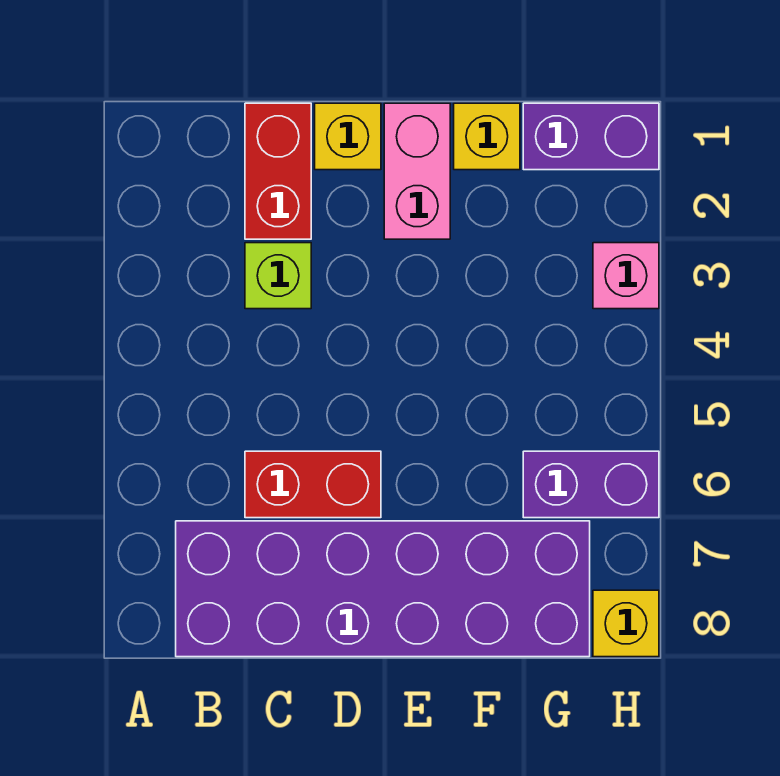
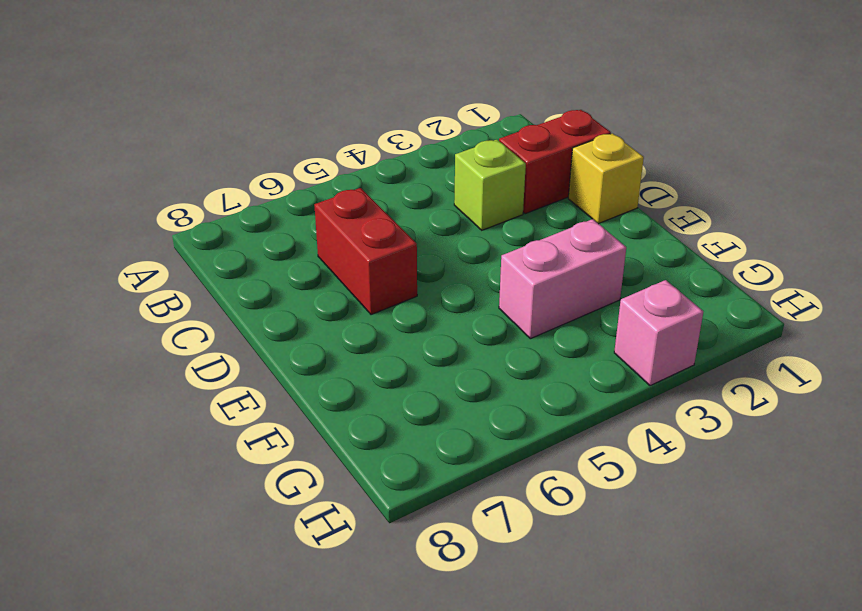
pink 1x2 brick [499,219,626,339] -> pink 1x2 brick moved to [384,103,450,239]
none -> purple 2x6 brick [176,521,590,657]
none -> yellow 1x1 brick [454,103,520,170]

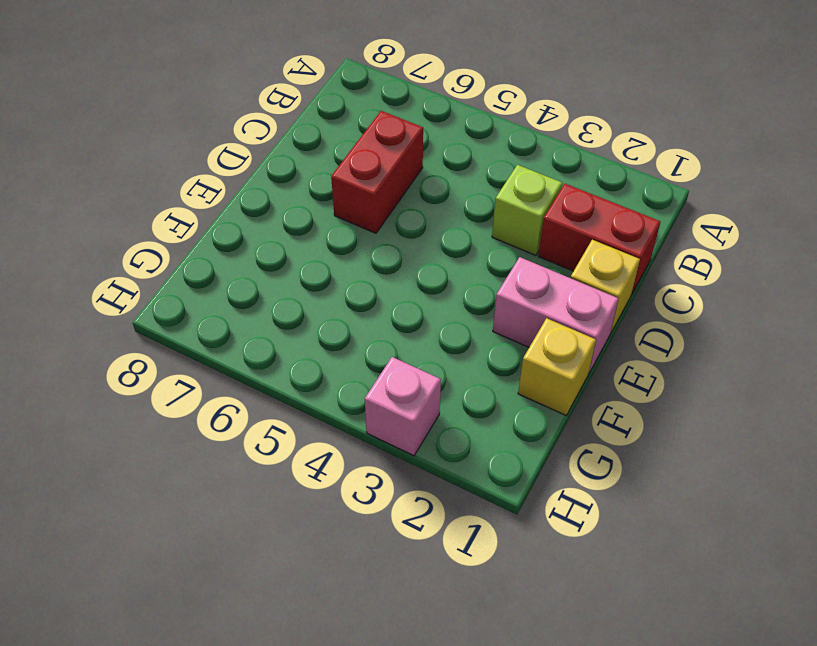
none -> purple 2x6 brick [176,521,590,657]
none -> purple 1x2 brick [523,103,659,170]

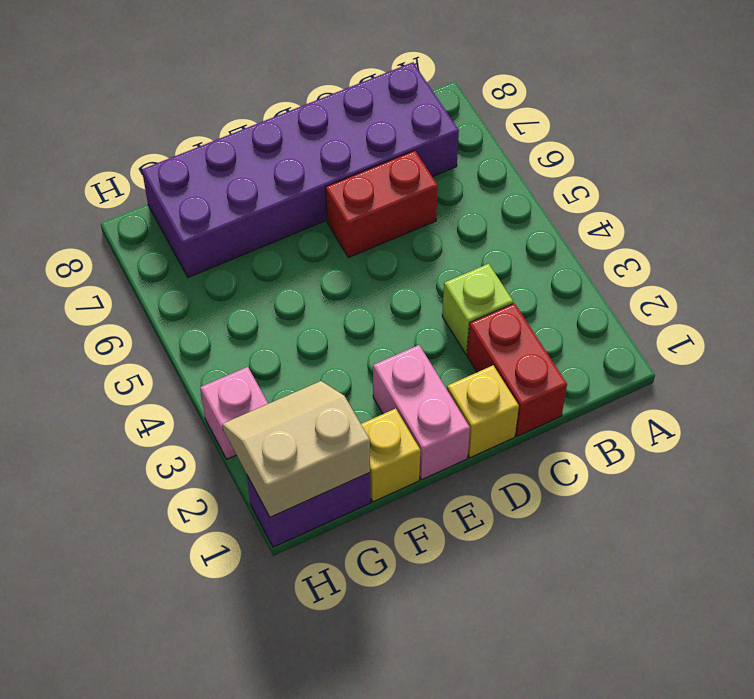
tan 2x2 slope [222,381,370,517] -> none
none -> purple 1x2 brick [523,451,659,518]
none -> yellow 1x1 brick [593,590,659,657]

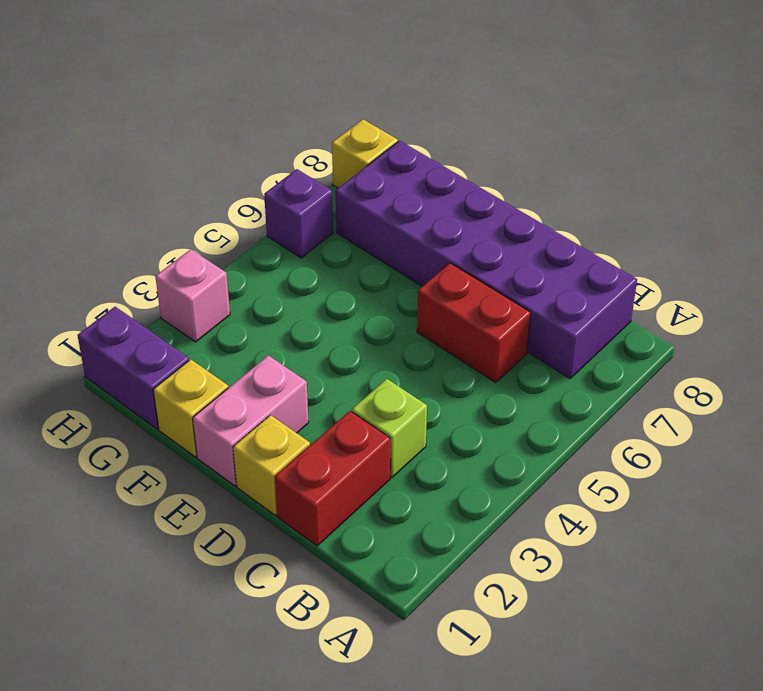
purple 1x1 brick [264,169,333,258] -> purple 1x2 brick [523,451,659,518]

